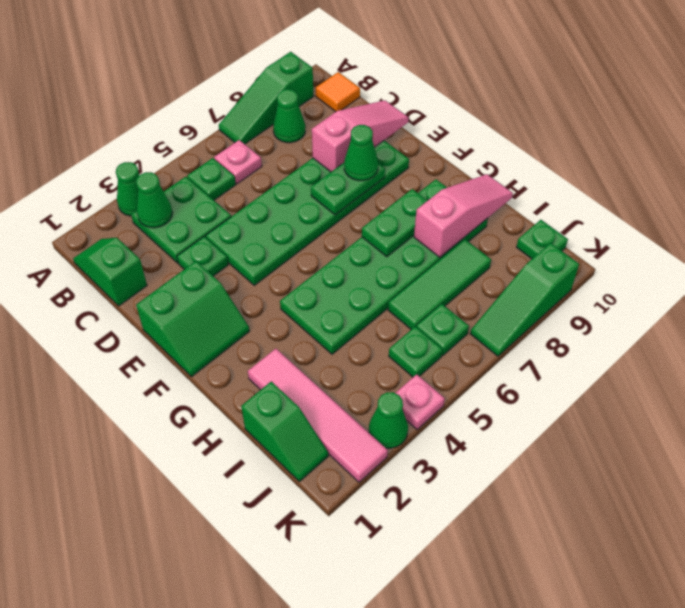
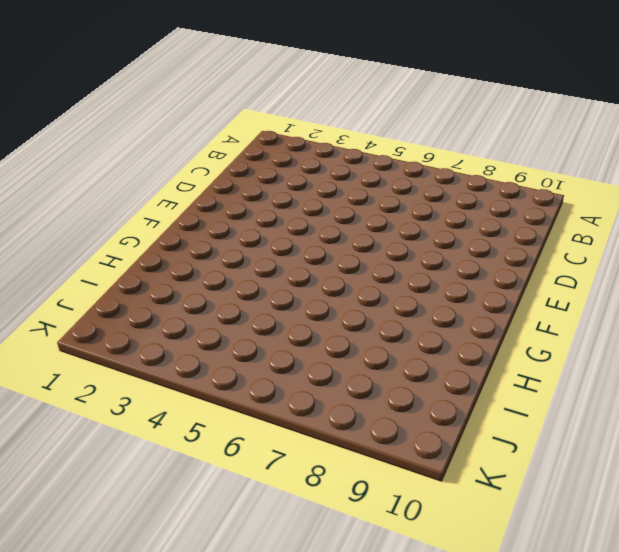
none -> green 1x1 cone [116,162,139,216]
none -> green 1x3 slope [219,52,314,144]
none -> green 1x2 slope [73,238,147,306]

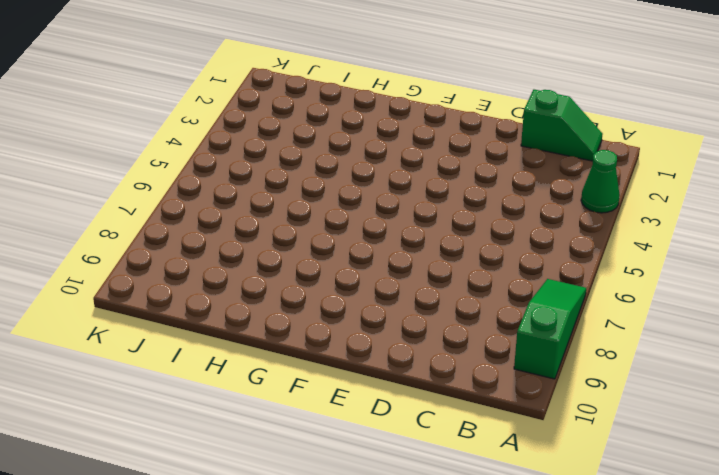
none -> green 2x2 plate [131,177,231,263]
none -> green 1x1 plate [187,158,236,200]
none -> pink 1x1 plate [214,140,262,184]

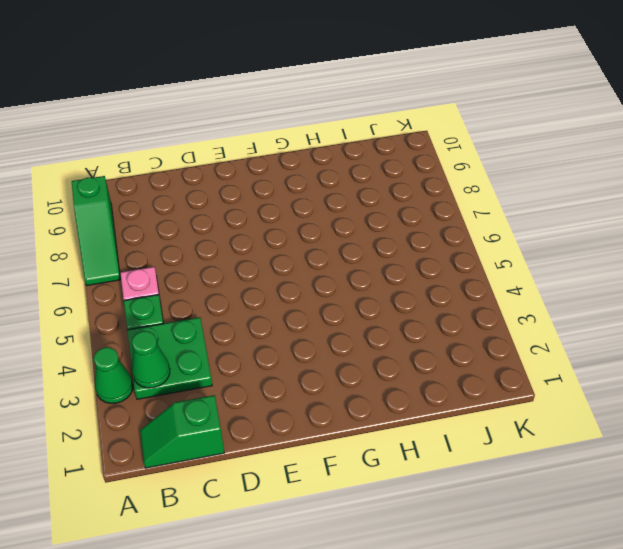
none -> green 1x1 cone [273,89,305,143]
none -> orange 1x1 tile [316,72,360,112]
none -> green 1x1 plate [177,237,228,276]

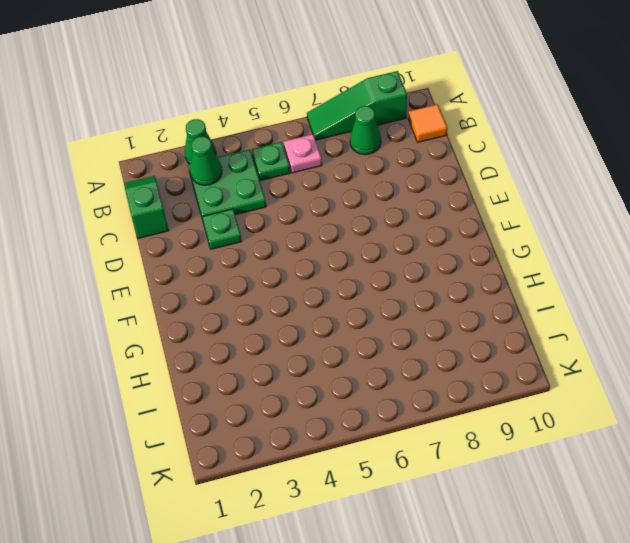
none -> green 2x6 plate [206,141,409,285]
none -> green 2x2 slope [136,261,249,377]
none -> green 2x6 plate [280,179,488,354]

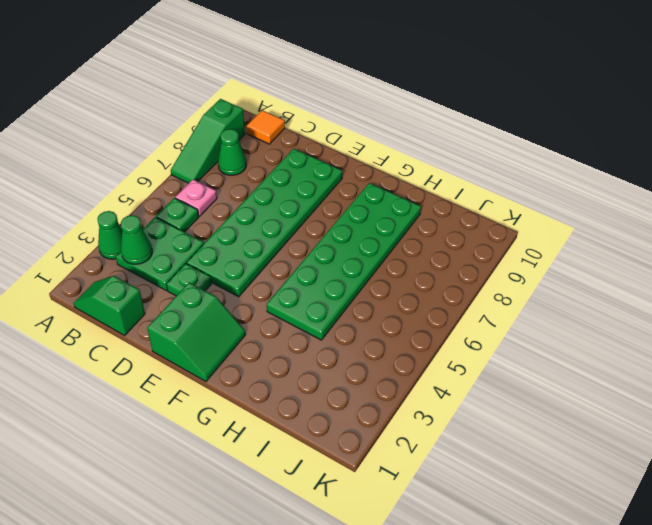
none -> pink 1x4 tile [248,349,388,482]
none -> green 1x2 slope [241,381,328,482]
none -> green 1x3 tile [388,239,491,330]

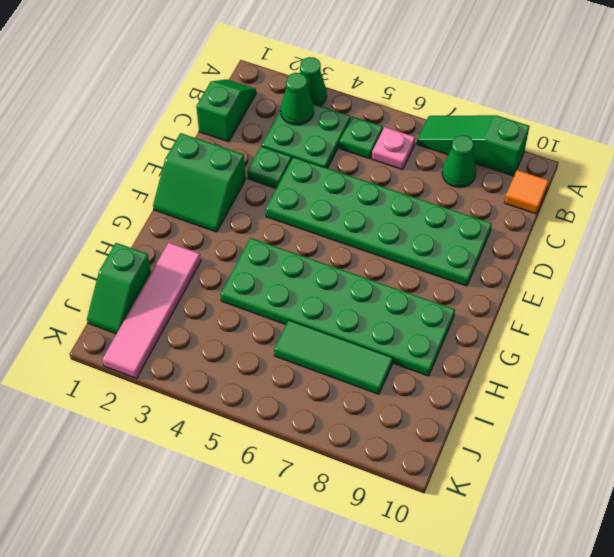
none -> green 1x1 plate [389,327,442,377]
none -> green 1x1 plate [416,304,469,355]
none -> green 1x1 plate [517,220,568,259]

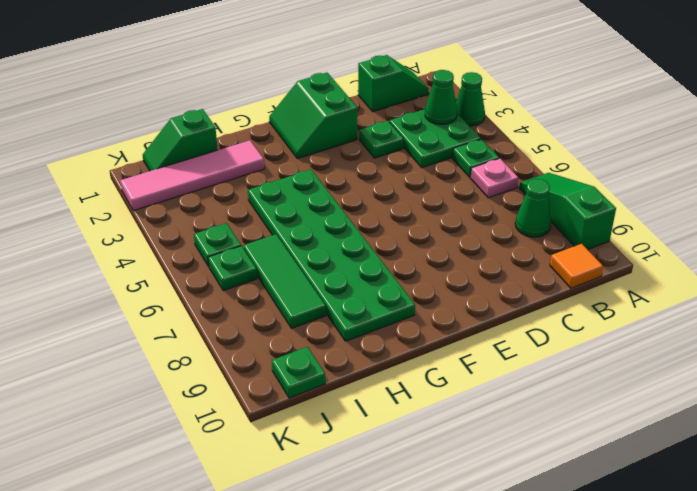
none -> green 2x6 plate [206,141,409,285]
none -> green 1x1 cone [369,392,408,448]
none -> pink 1x1 plate [396,374,445,430]

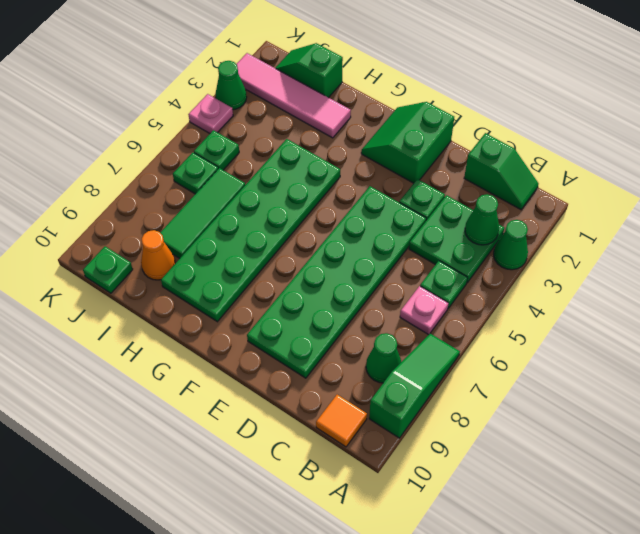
orange 1x1 cone [141,230,175,280] -> none
none -> green 1x3 slope [470,243,579,356]
none -> pink 1x3 slope [312,101,408,172]
none -> green 1x2 plate [311,163,385,215]

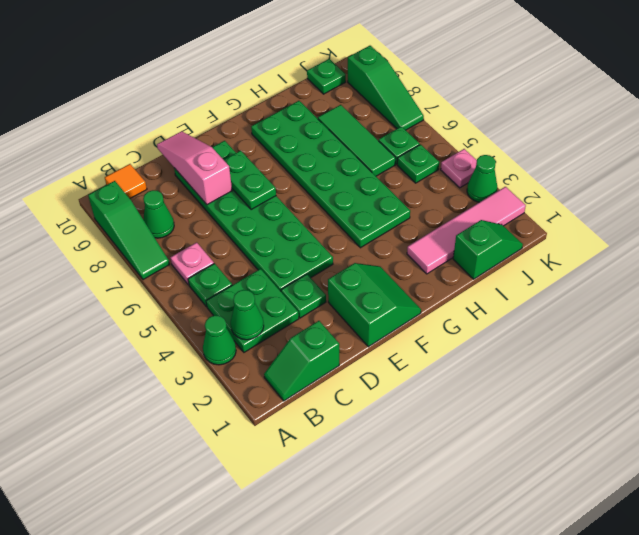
none -> green 1x2 plate [362,189,428,257]
none -> pink 1x3 slope [414,174,513,257]
none -> green 1x1 cone [344,125,378,181]

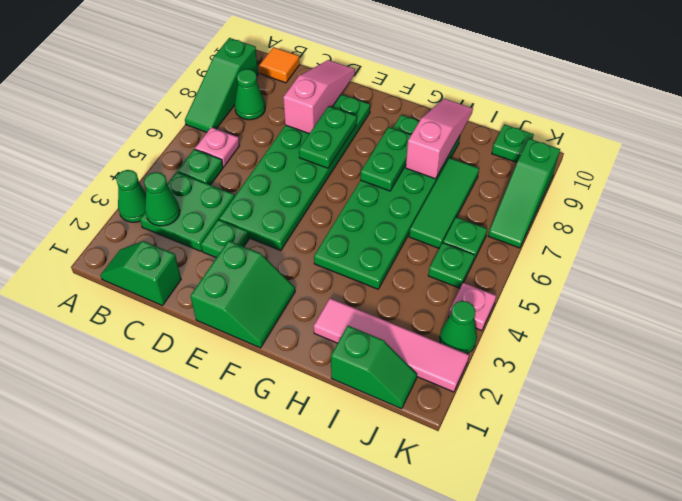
none -> green 1x1 cone [344,125,378,181]

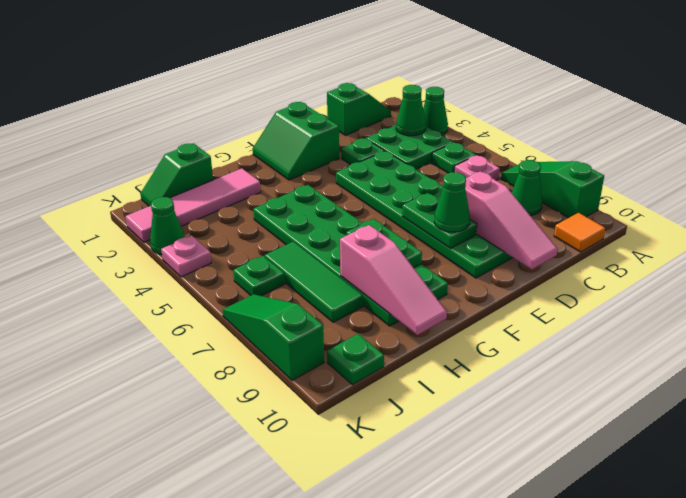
none -> green 1x1 plate [389,327,442,377]

